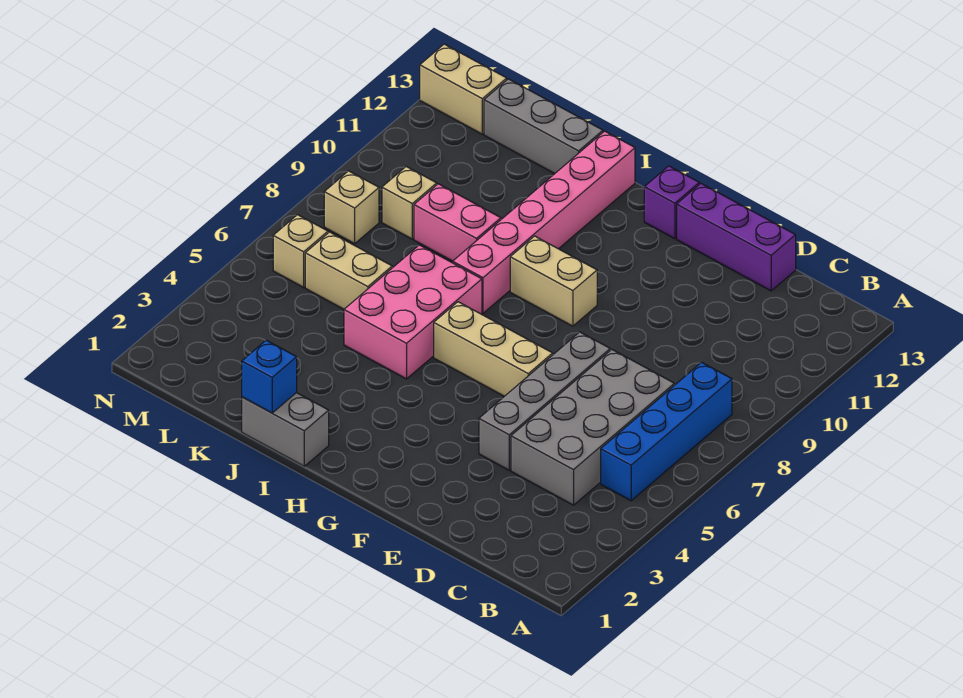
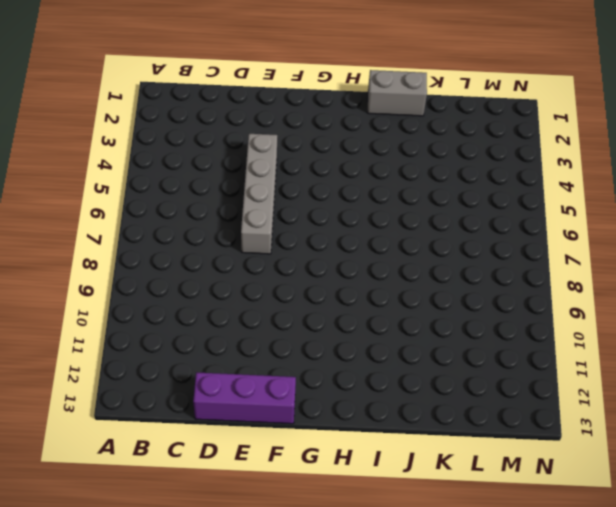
none -> blue 1x4 brick [601,362,732,501]
none -> grey 2x4 brick [511,350,674,505]
none -> tan 1x3 brick [434,302,553,396]

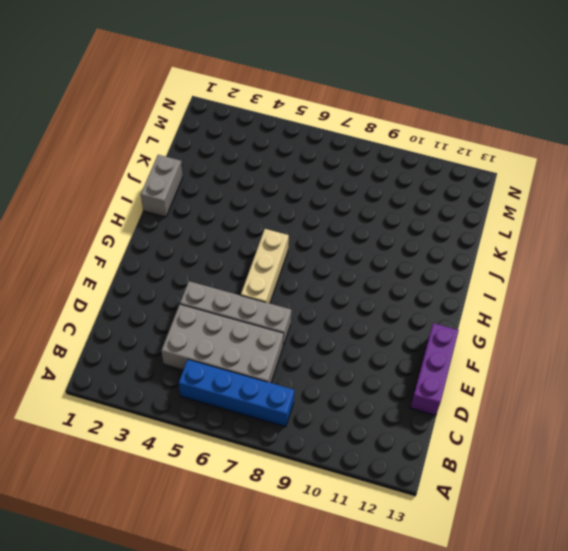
none -> tan 1x2 brick [510,236,597,326]
none -> purple 1x1 brick [644,166,699,239]
none -> pink 2x3 brick [344,245,482,379]

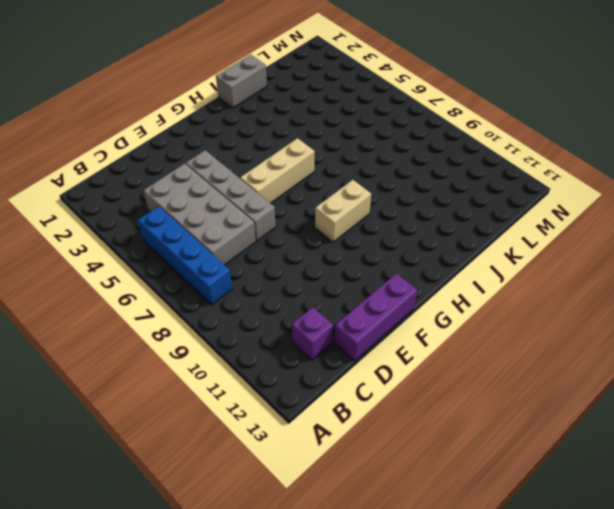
purple 1x1 brick [292,307,333,360] -> purple 1x1 brick moved to [644,166,699,239]
none -> pink 2x3 brick [344,245,482,379]
none -> pink 1x6 brick [453,131,635,313]
none -> pink 1x2 brick [414,184,501,261]

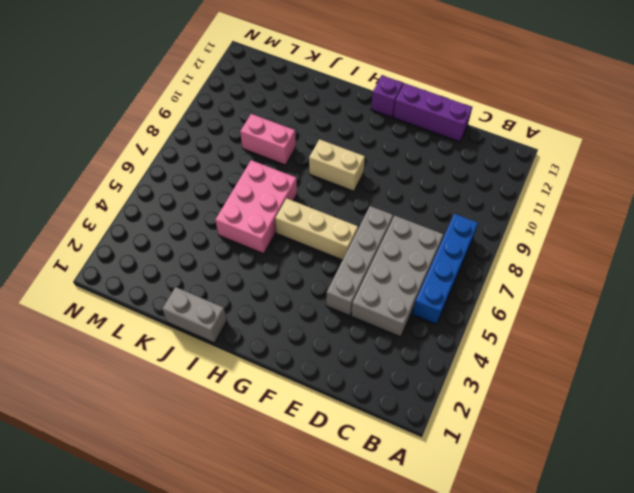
none -> pink 1x6 brick [453,131,635,313]
none -> grey 1x3 brick [484,79,603,174]
none -> tan 1x2 brick [305,232,392,309]

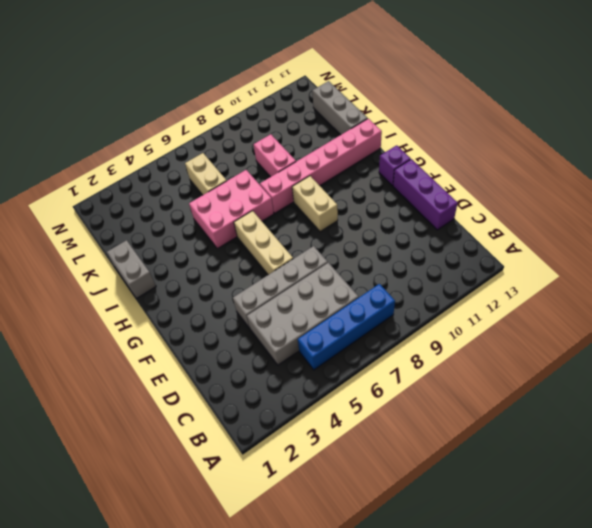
none -> tan 1x1 brick [382,167,437,239]
none -> tan 1x1 brick [273,215,328,287]
none -> tan 1x1 brick [324,171,379,244]

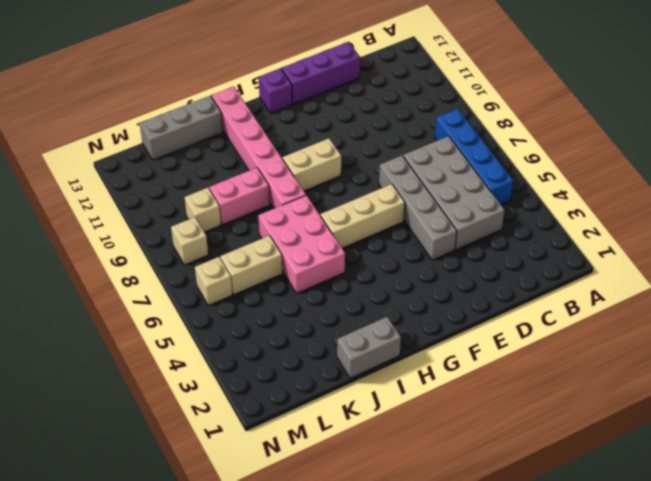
none -> tan 1x2 brick [420,44,507,134]
none -> blue 1x1 brick [242,340,297,413]

